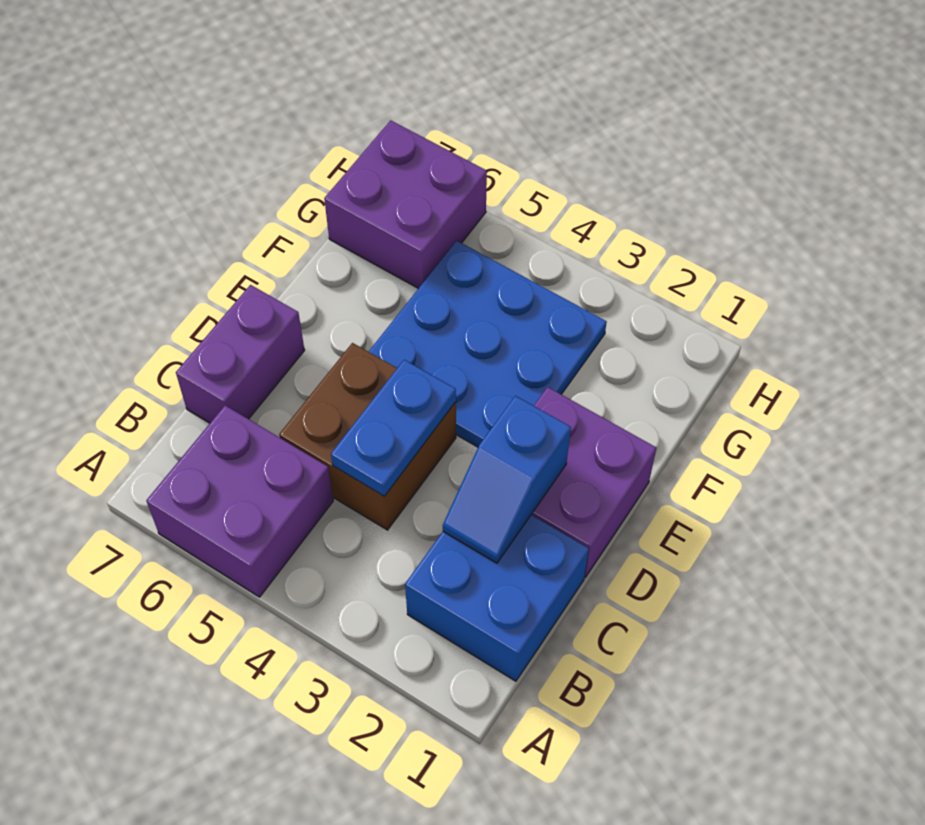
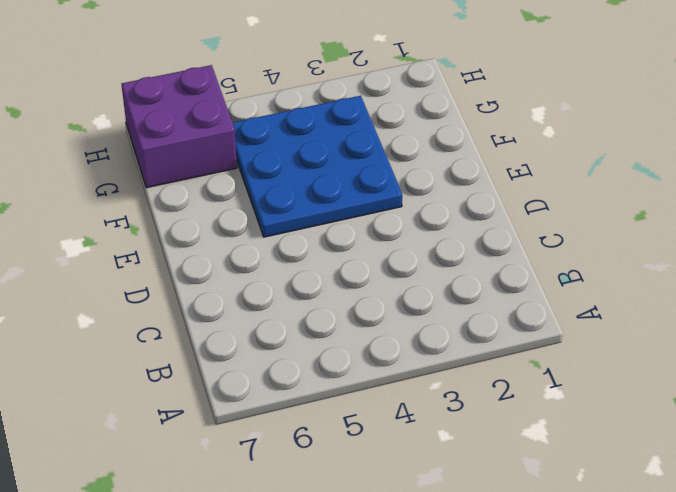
none -> purple 2x2 brick [146,405,333,597]
none -> blue 2x2 brick [405,515,589,681]

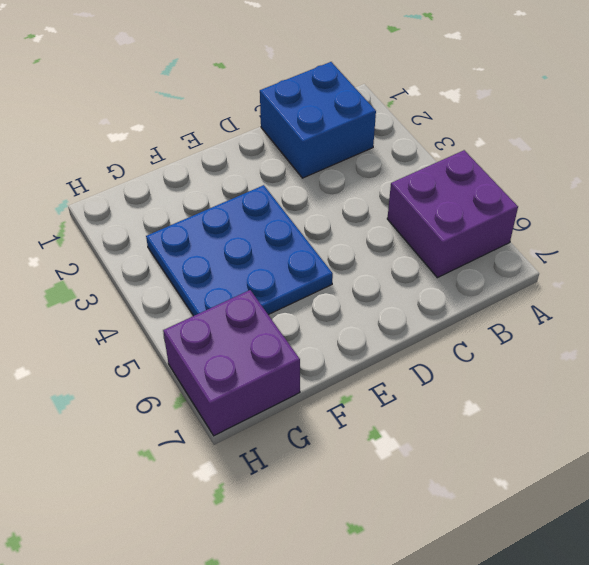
none -> brown 2x2 brick [279,343,456,530]
none -> purple 1x2 brick [176,285,305,423]

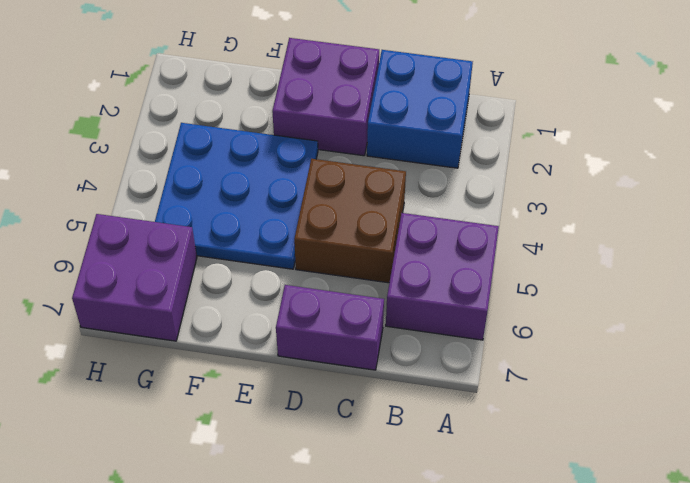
none -> blue 1x2 slope [443,396,571,563]
none -> blue 1x2 plate [331,360,456,496]

